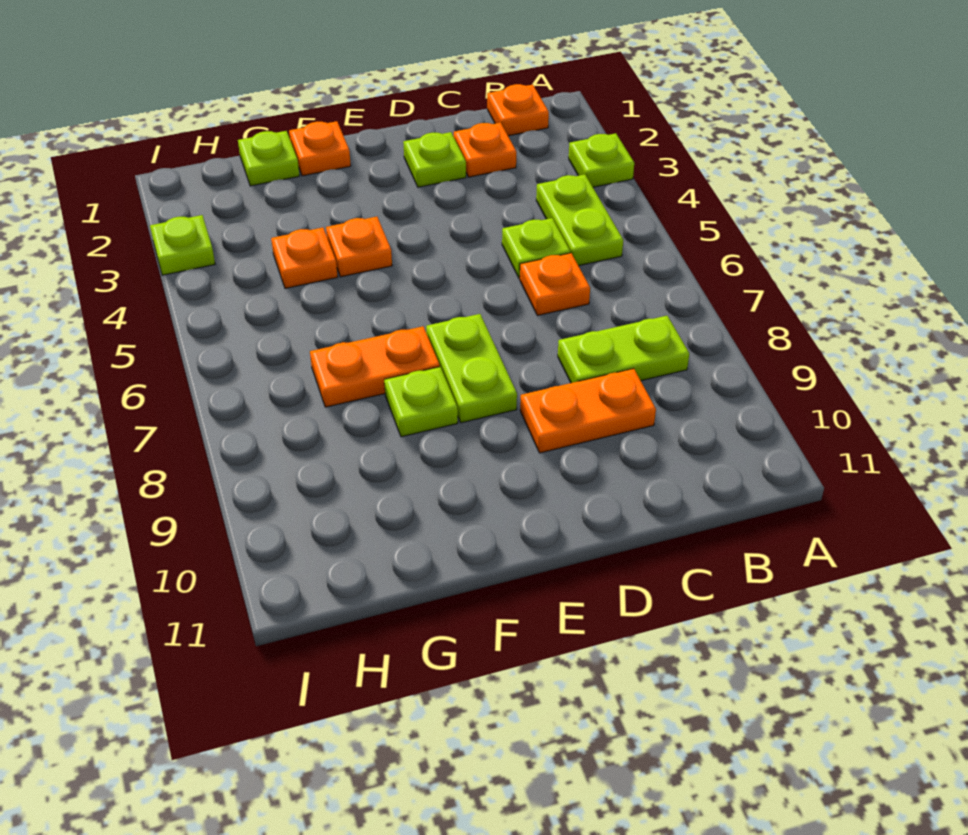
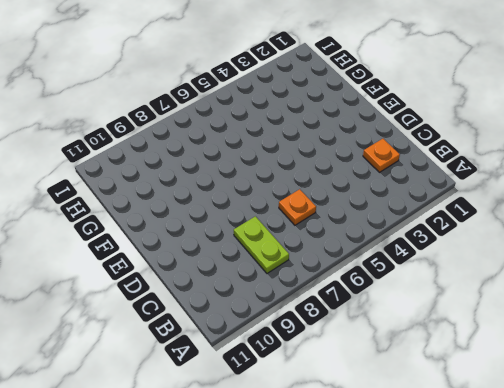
none -> lime 1x1 plate [569,133,634,187]
none -> orange 1x1 plate [487,84,549,136]
none -> lime 1x2 plate [536,175,623,266]

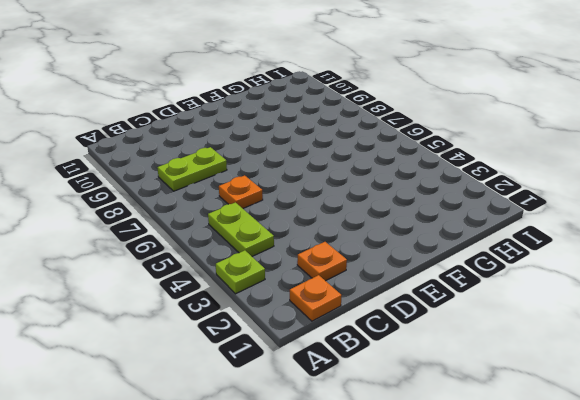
none -> lime 1x1 plate [502,218,570,278]
none -> orange 1x2 plate [520,369,656,453]
none -> lime 1x1 plate [403,132,466,187]

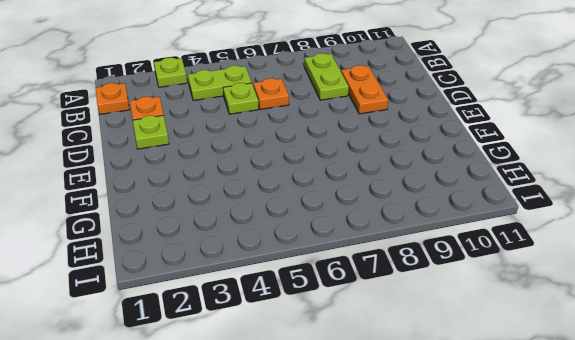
none -> lime 1x2 plate [426,314,517,423]
none -> orange 1x1 plate [289,121,351,176]
none -> orange 1x1 plate [326,217,392,277]

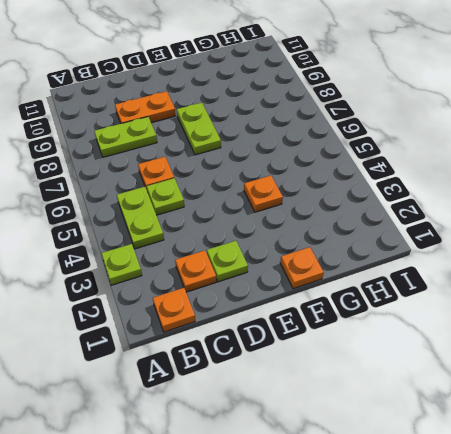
none -> orange 1x2 plate [310,326,440,407]
none -> lime 1x1 plate [384,367,458,437]
none -> lime 1x1 plate [238,131,299,186]

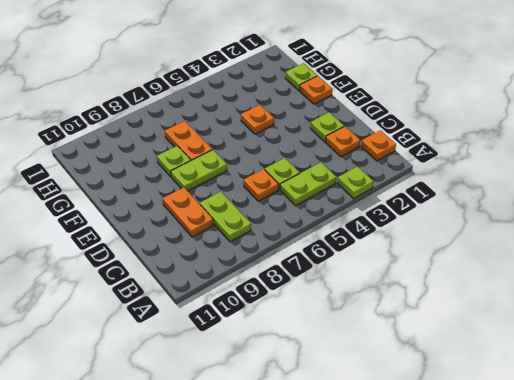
none -> orange 1x1 plate [271,228,338,288]
none -> lime 1x1 plate [150,215,215,275]

